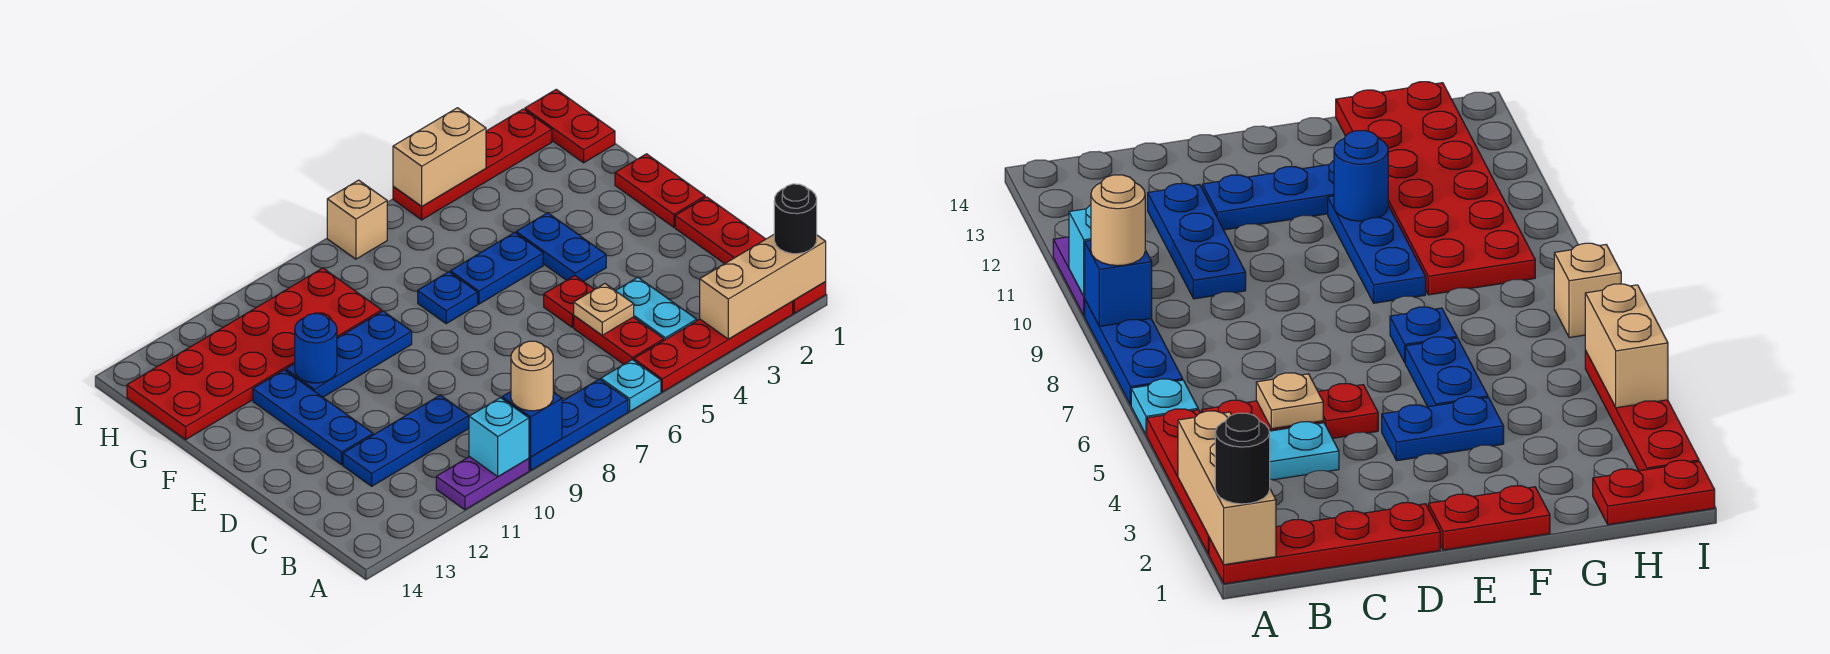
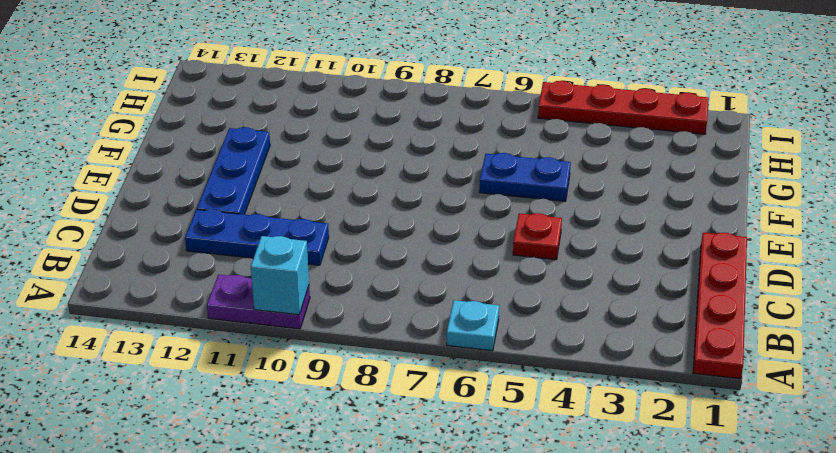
none -> red 1x4 plate [634,302,793,392]
none -> blue 1x3 plate [529,379,628,470]
none -> cyan 1x2 plate [616,277,697,340]

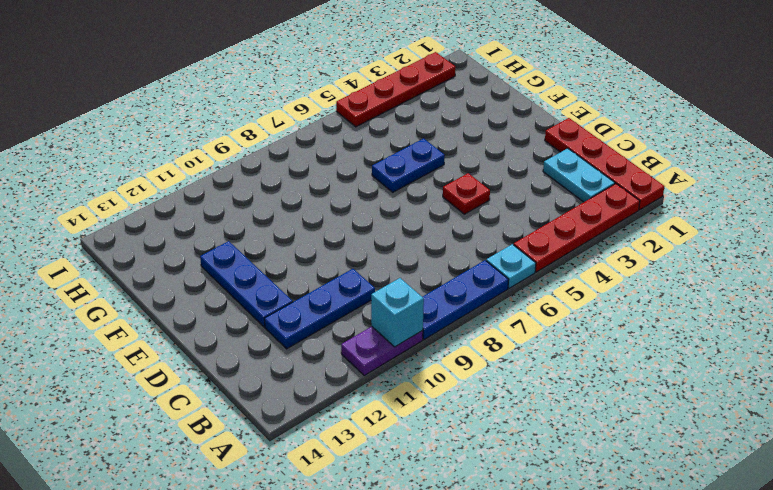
cyan 1x2 plate [543,148,615,202] -> cyan 1x2 plate moved to [616,277,697,340]
none -> red 1x2 plate [574,316,664,364]
none -> red 1x2 plate [615,154,705,227]
none -> blue 1x2 plate [516,213,606,281]

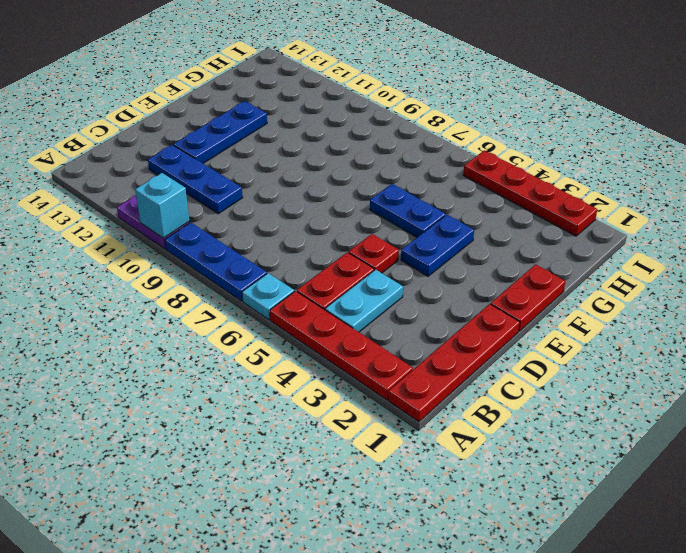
none -> blue 1x1 plate [418,272,478,324]
none -> blue 1x3 plate [286,311,412,397]
none -> red 2x6 plate [127,268,382,440]

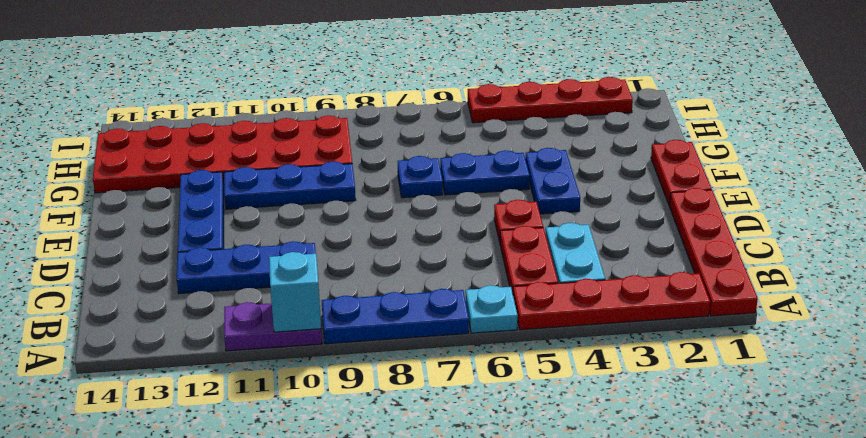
none -> red 1x2 plate [525,89,615,163]
none -> tan 1x1 brick [327,180,387,259]
none -> tan 1x3 brick [700,235,826,339]

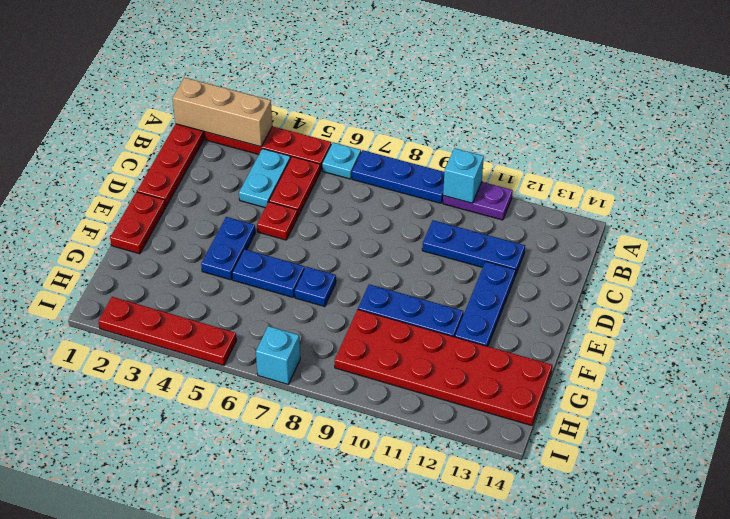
cyan 1x1 brick [256,326,300,384] -> tan 1x1 brick [327,180,387,259]
none -> red 1x2 plate [525,89,615,163]
none -> blue 1x1 brick [502,392,562,457]
none -> tan 1x1 plate [574,284,634,335]

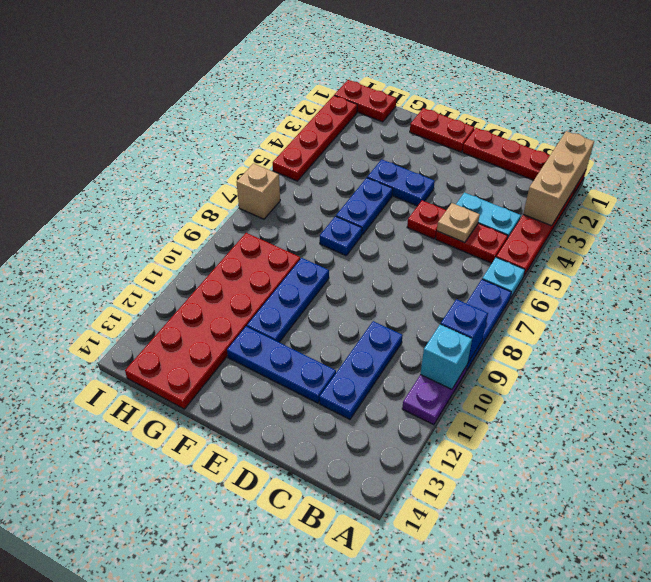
none -> blue 1x1 round brick [295,314,337,383]
none -> tan 1x2 brick [393,108,486,206]
none -> black 1x1 round brick [774,184,817,254]

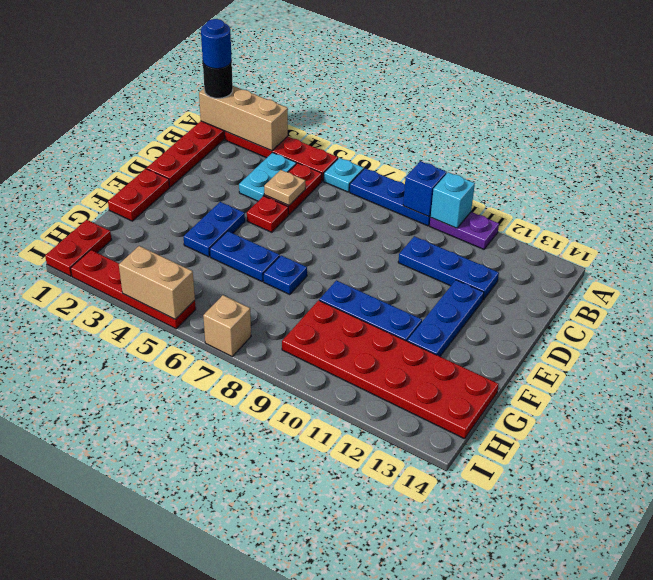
blue 1x1 round brick [201,19,232,69] -> blue 1x1 round brick moved to [295,314,337,383]
none -> tan 1x1 round brick [511,341,553,411]

